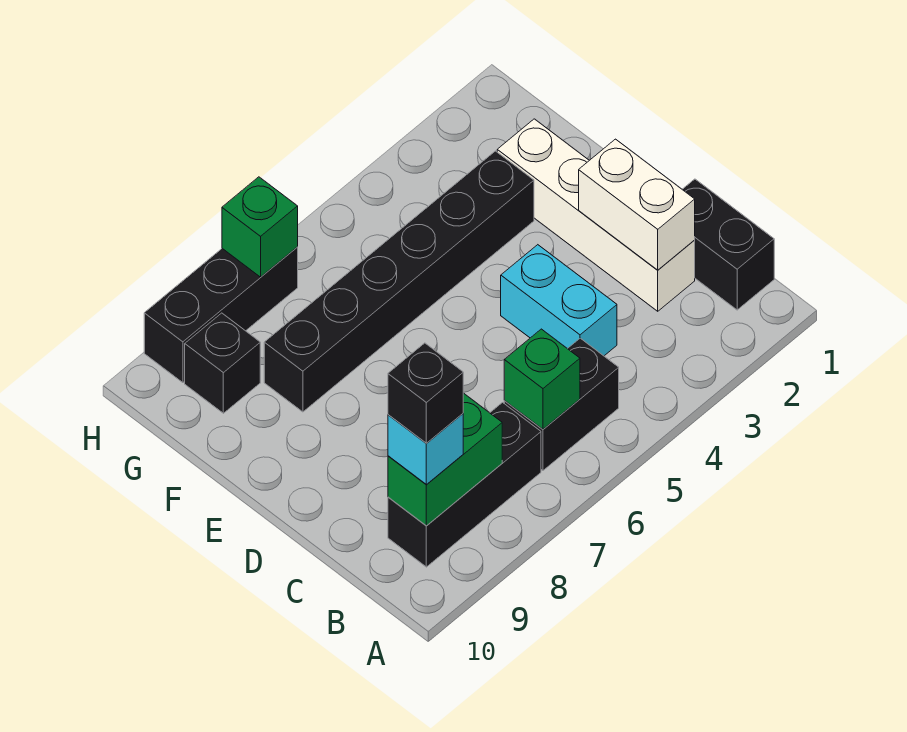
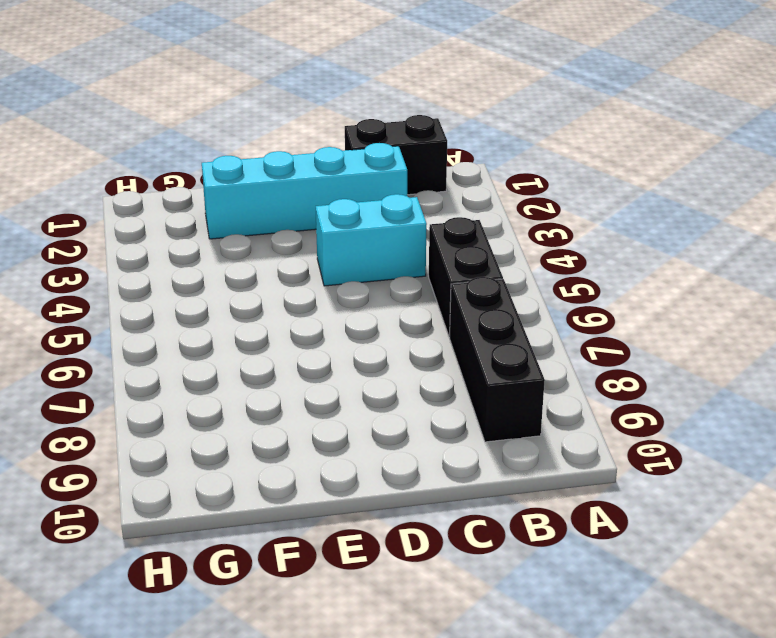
cyan 1x4 brick [202,143,407,239] -> white 1x4 brick [497,119,695,311]
none -> black 1x6 brick [264,151,534,412]
none -> black 1x1 brick [185,313,260,413]
none -> black 1x3 brick [144,247,298,383]

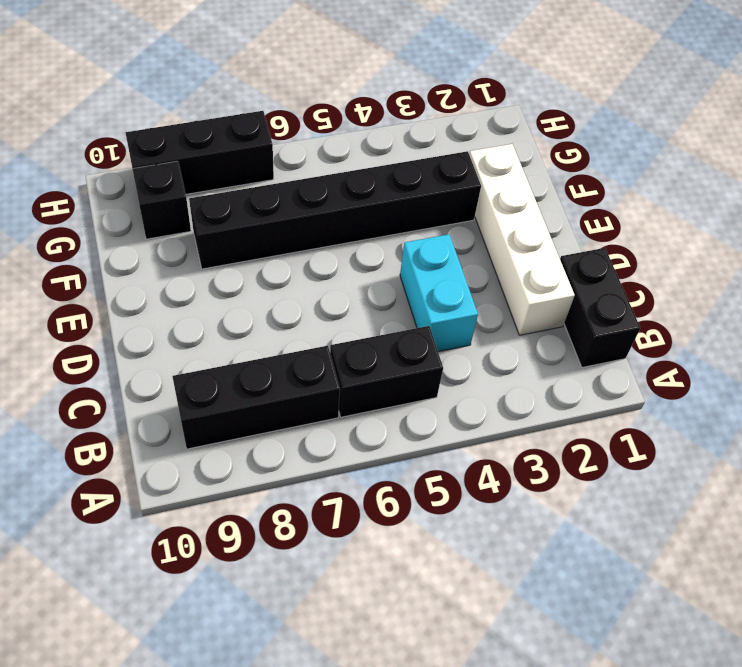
none -> green 1x1 brick [504,329,580,429]
none -> green 1x2 brick [388,393,502,526]
none -> white 1x2 brick [579,139,695,270]

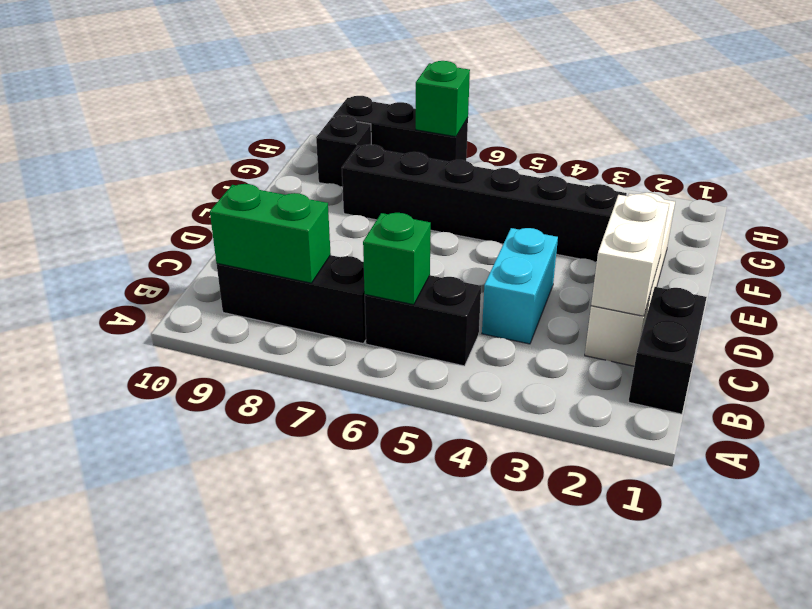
none -> cyan 1x1 brick [388,414,463,484]
none -> black 1x1 brick [388,343,463,443]

